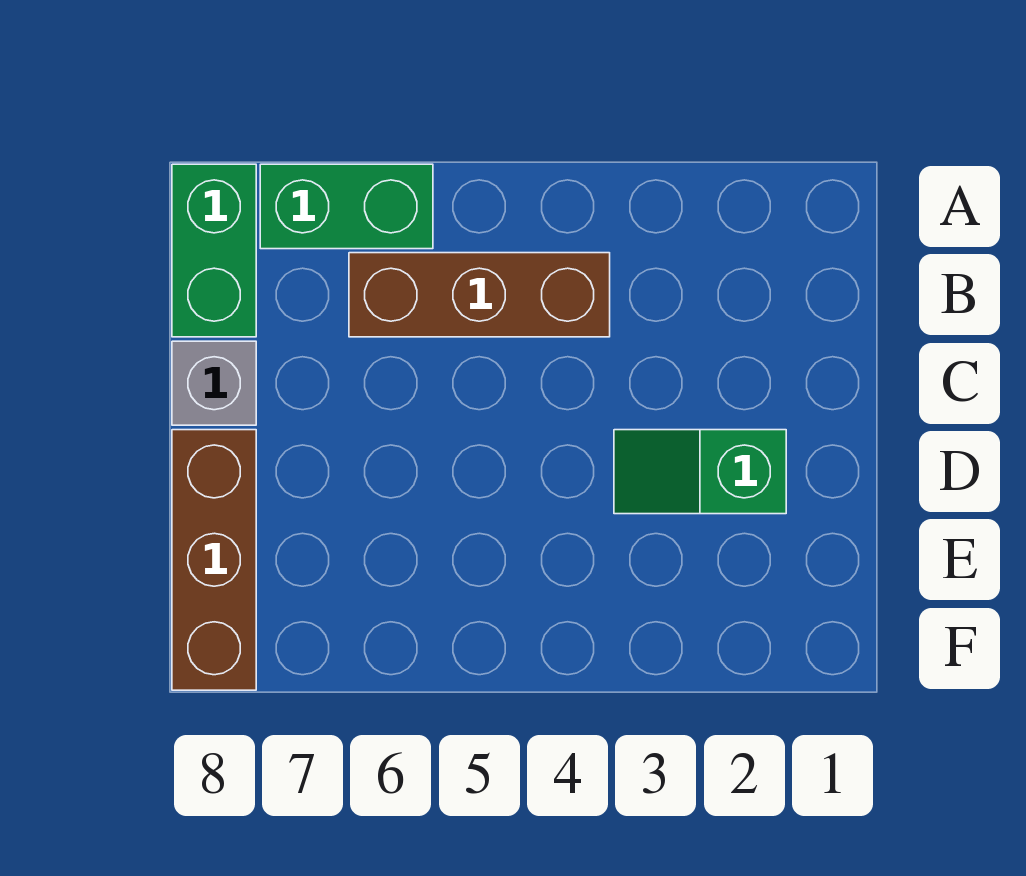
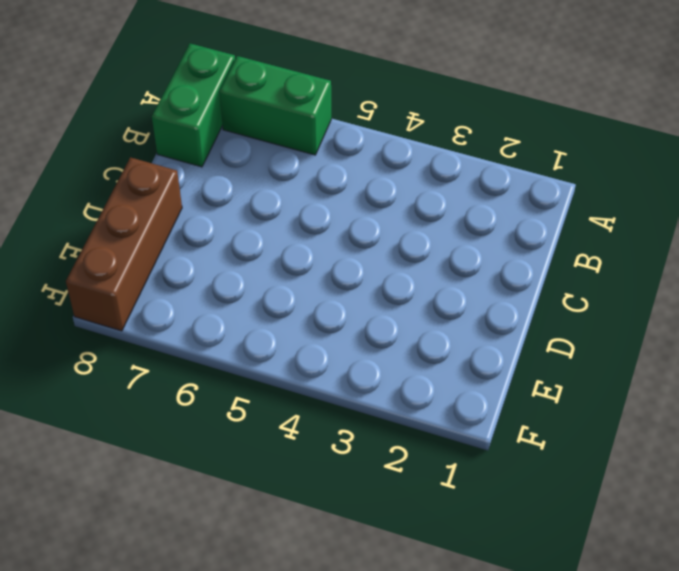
none -> brown 1x3 brick [349,253,610,337]
none -> grey 1x1 brick [172,341,256,425]

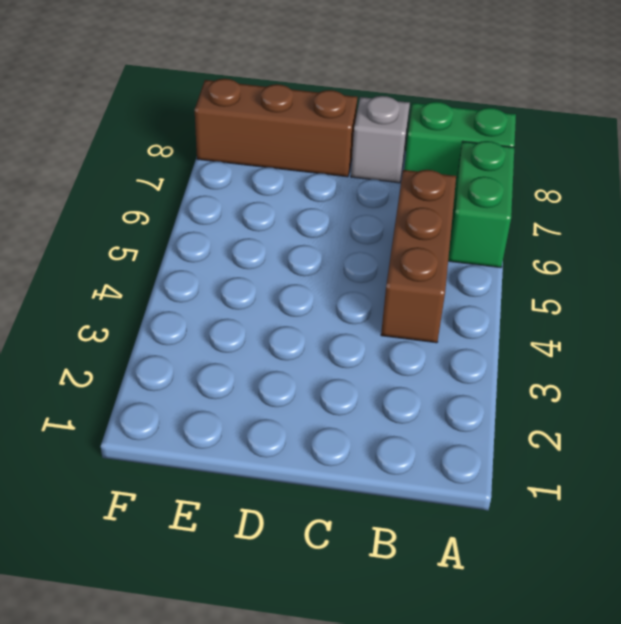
none -> green 1x2 slope [614,430,786,514]

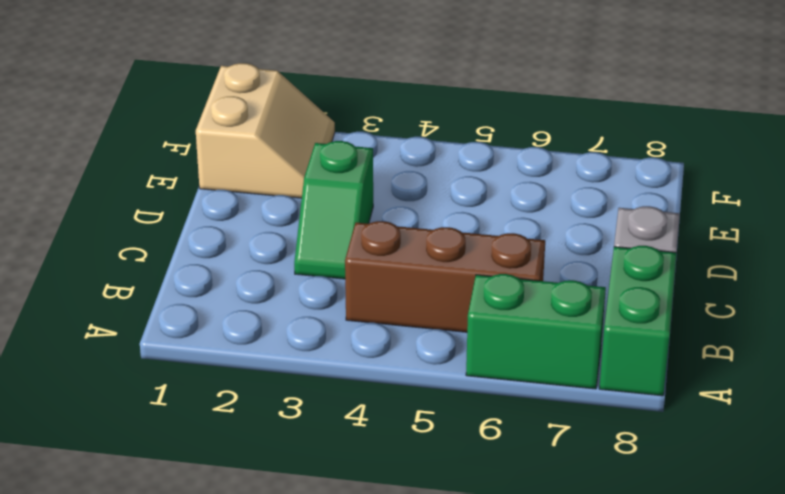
green 1x2 slope [294,141,373,279] -> green 1x2 slope turned to [614,430,786,514]
tan 2x2 slope [196,63,335,198] -> none
none -> brown 1x3 brick [172,430,256,690]

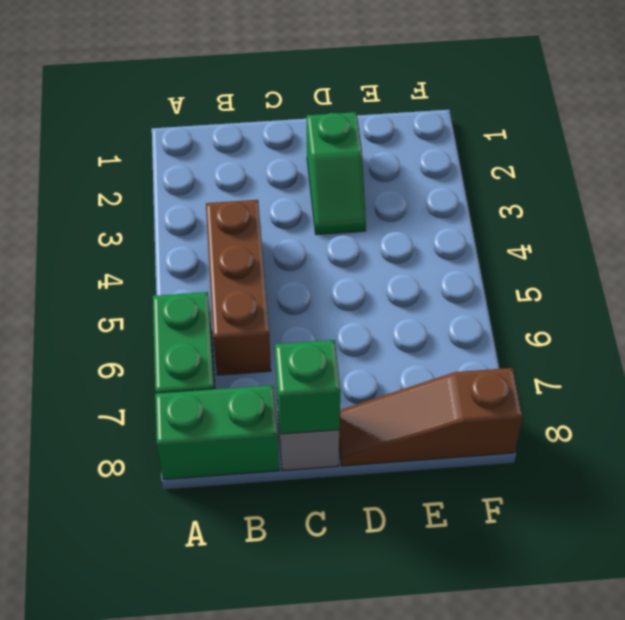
green 1x1 brick [275,340,341,434] -> none
brown 1x3 slope [339,368,523,466] -> brown 1x3 brick [172,430,256,690]

